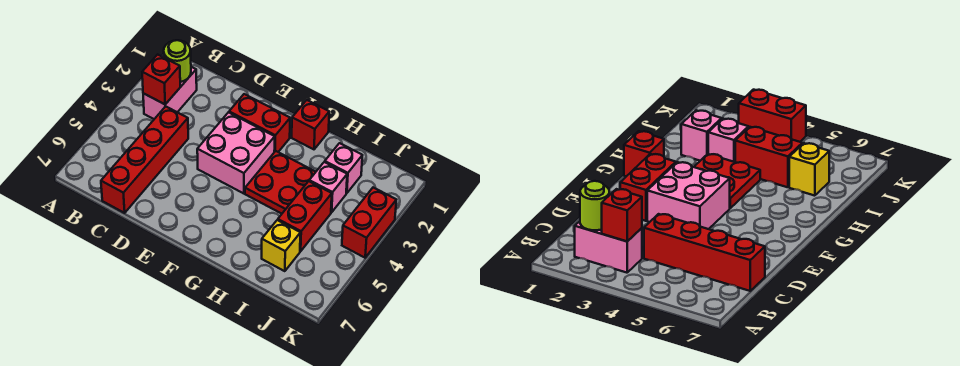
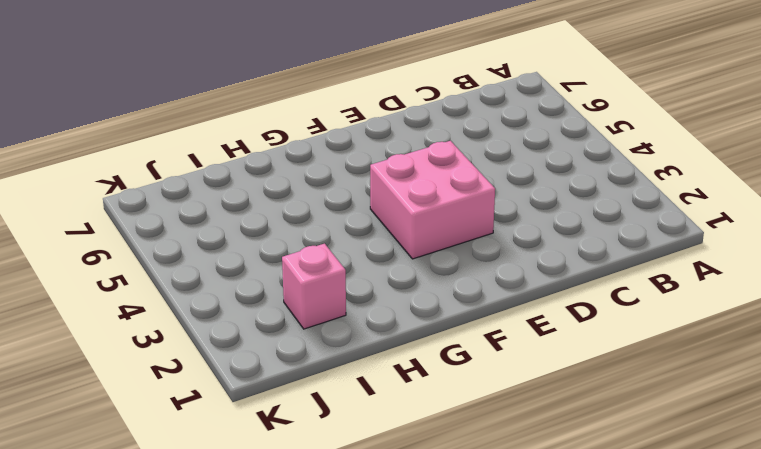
none -> pink 1x2 brick [143,67,197,119]
none -> red 1x4 brick [101,106,188,213]
none -> red 1x2 brick [229,94,290,152]

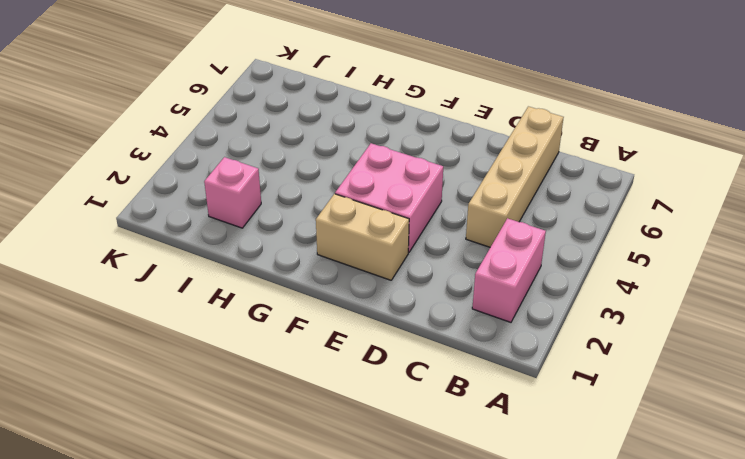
tan 1x4 brick [466,106,564,247] -> red 1x4 brick [101,106,188,213]
tan 1x2 brick [316,194,409,280] -> red 1x2 brick [229,94,290,152]
none -> red 1x1 brick [292,100,329,149]
none -> red 2x2 plate [245,151,315,214]
none -> pink 1x1 brick [309,162,347,212]

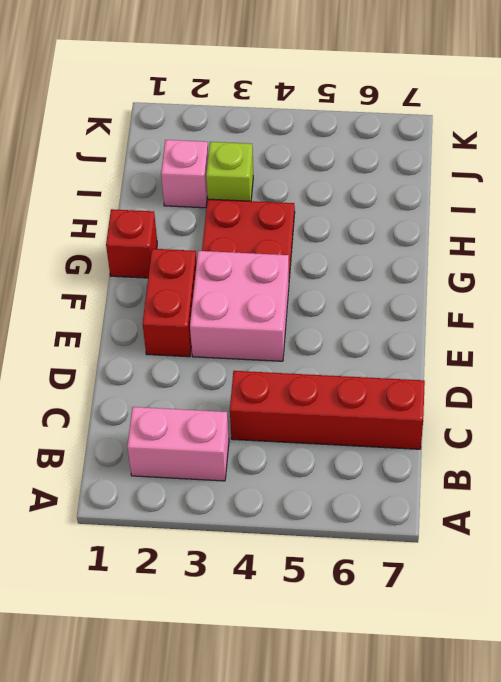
lime 1x1 brick [206,142,253,201] -> pink 1x1 brick [309,162,347,212]
none -> red 1x2 brick [278,181,332,251]
none -> yellow 1x1 brick [262,220,300,271]
none -> red 1x2 brick [342,188,396,258]

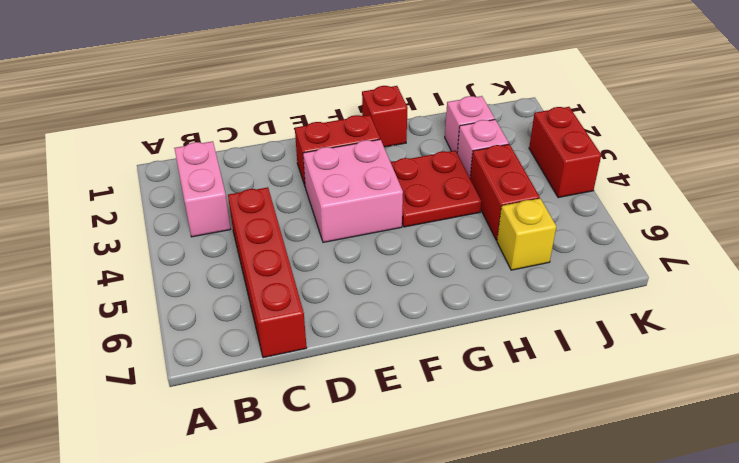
none -> lime 1x1 round brick [164,40,191,82]
none -> red 1x1 brick [142,54,180,104]

